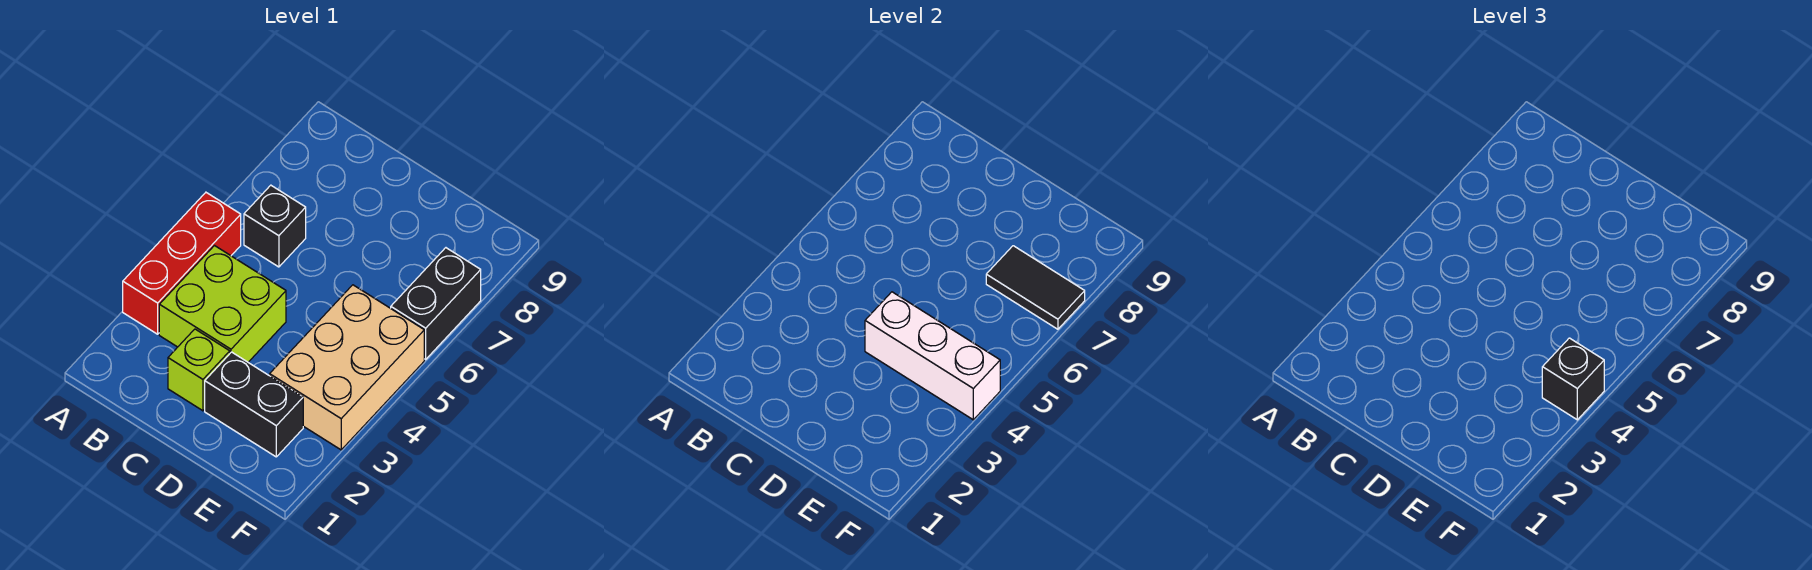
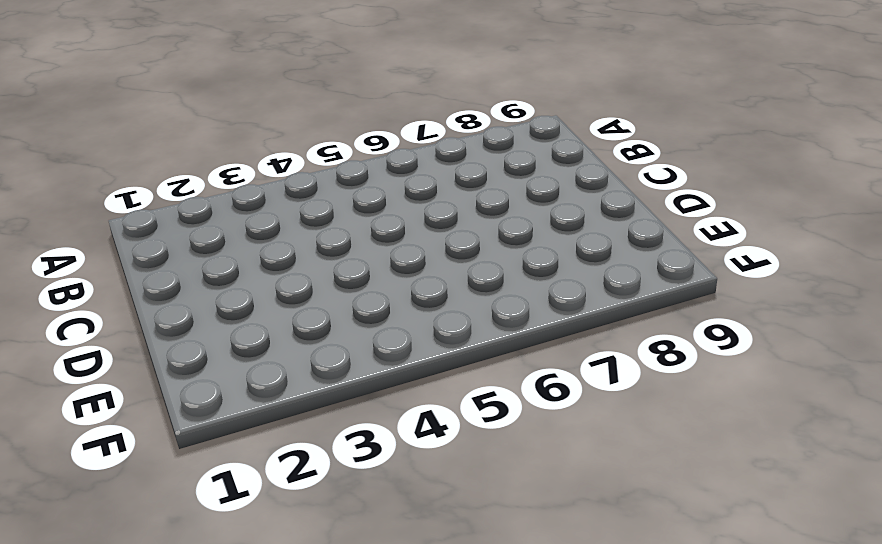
none -> red 1x3 brick [123,193,241,334]
none -> lime 2x2 brick [159,246,286,362]

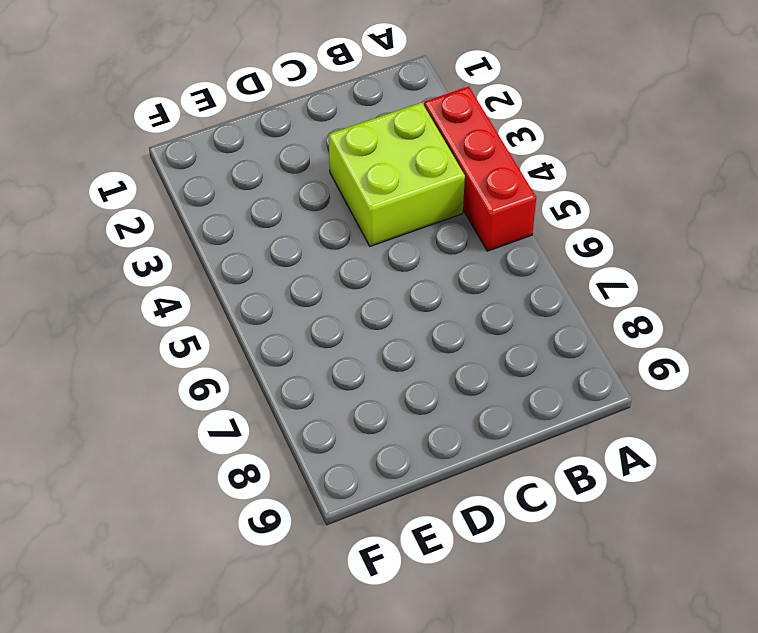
none -> black 1x1 brick [244,185,306,267]
none -> lime 1x1 brick [168,329,230,411]

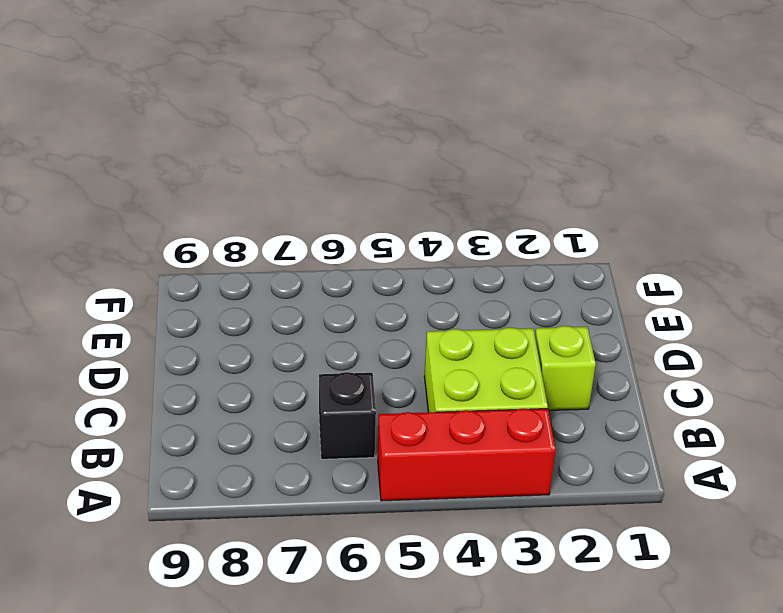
none -> black 1x2 brick [205,352,303,457]
none -> tan 2x3 brick [270,285,424,450]

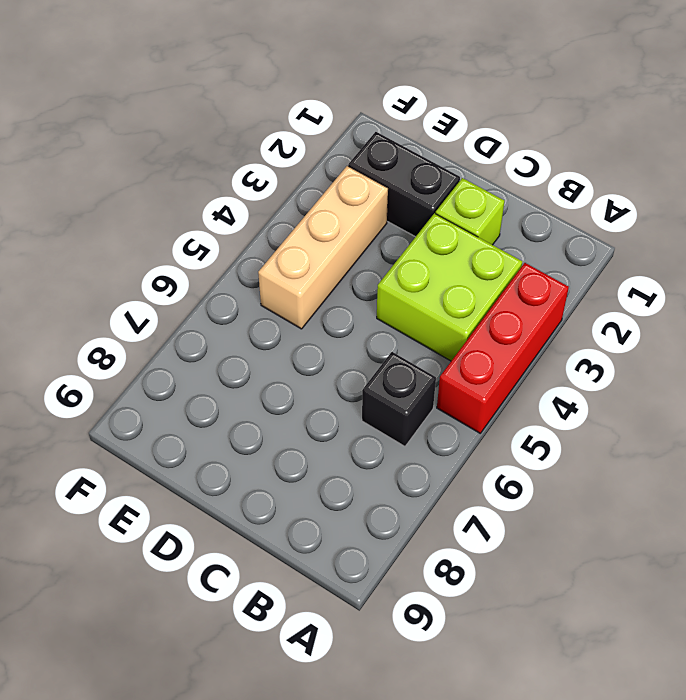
tan 1x3 brick [258,166,388,329] -> tan 2x3 brick [270,285,424,450]
none -> black 1x2 brick [391,248,481,359]
none -> white 1x3 brick [865,292,1000,420]

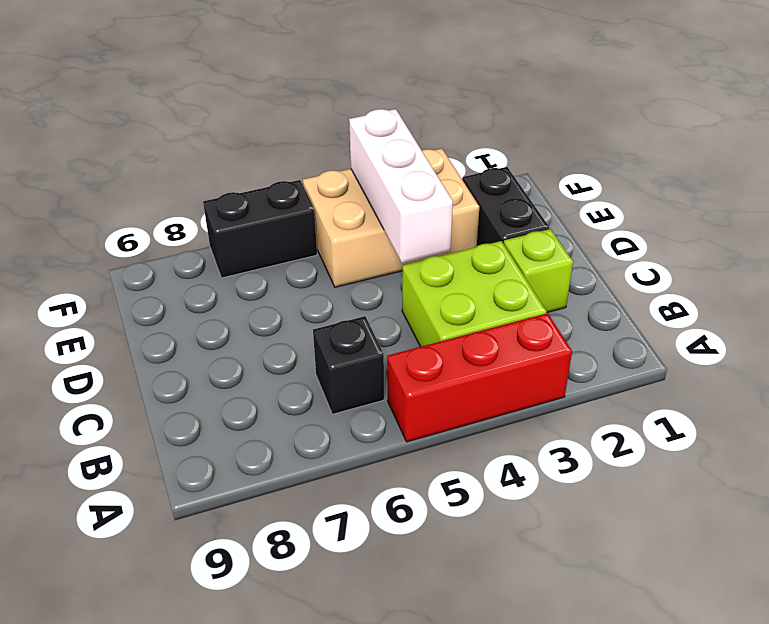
none -> black 1x2 tile [986,246,1085,329]
none -> black 1x1 brick [1542,338,1604,420]

